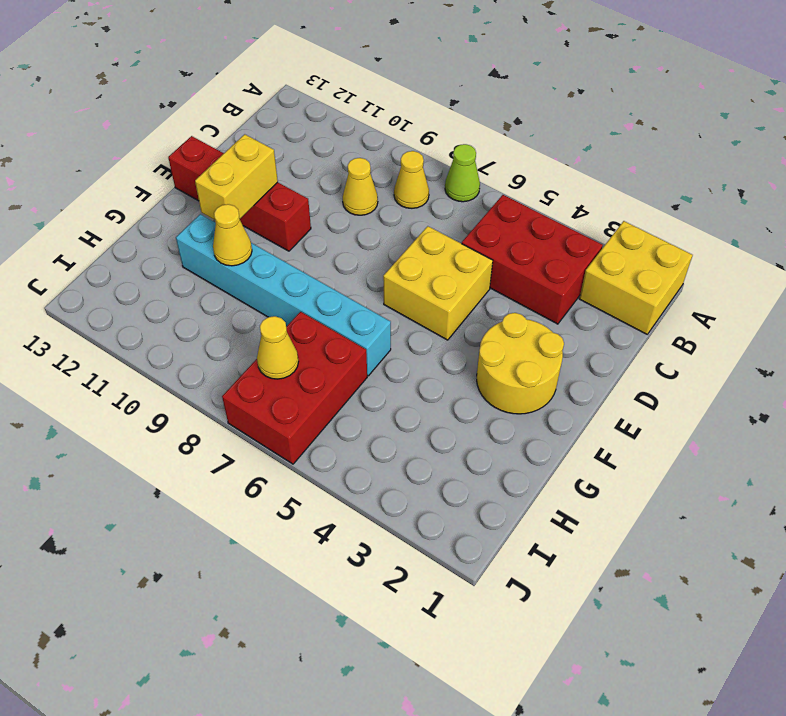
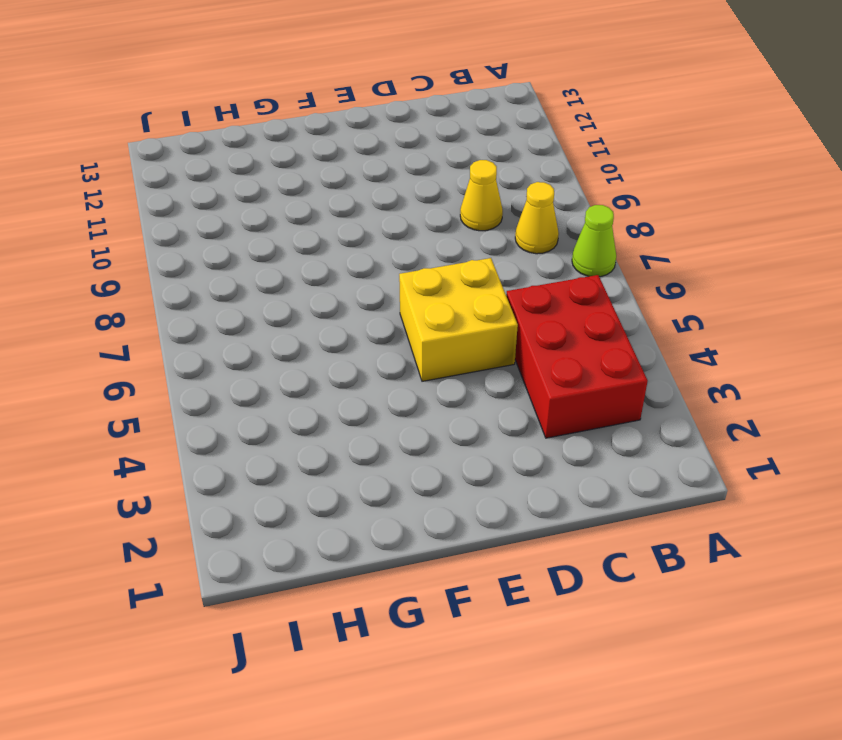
none -> yellow 2x2 brick [579,221,693,334]
none -> yellow 2x2 round brick [477,313,564,414]
none -> red 1x4 brick [168,136,311,251]

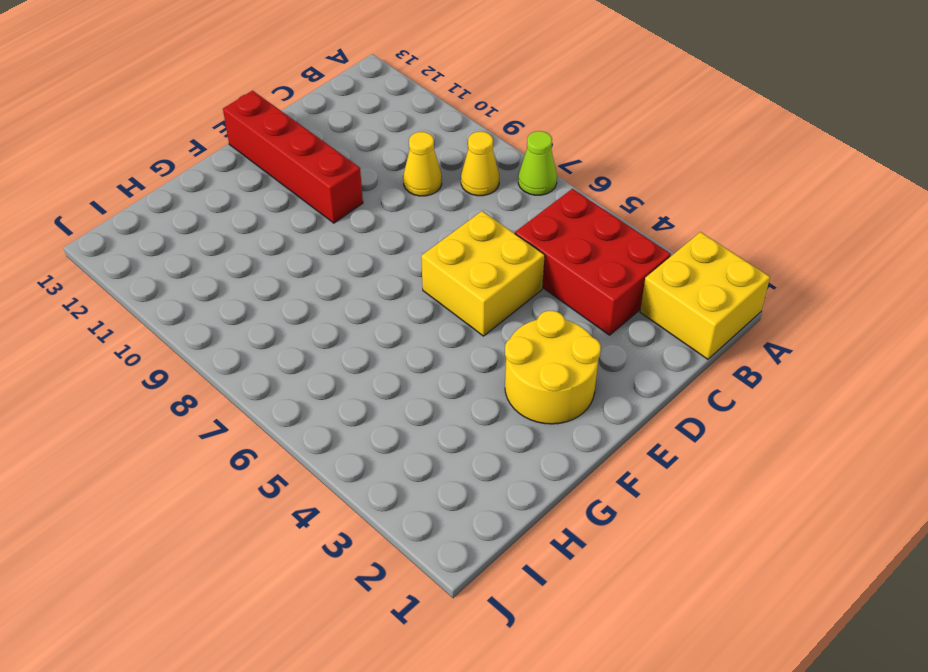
none -> cyan 1x6 brick [176,214,391,376]
none -> red 2x3 brick [222,312,367,464]
none -> yellow 1x2 brick [195,134,278,220]

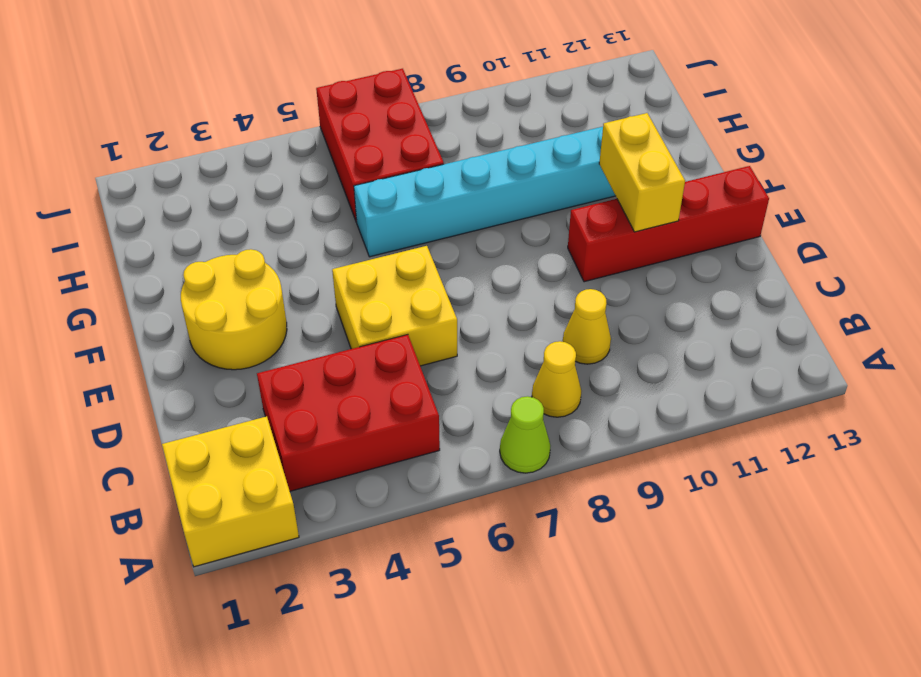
none -> yellow 1x1 cone [213,204,252,266]
none -> yellow 1x1 cone [257,316,299,379]

